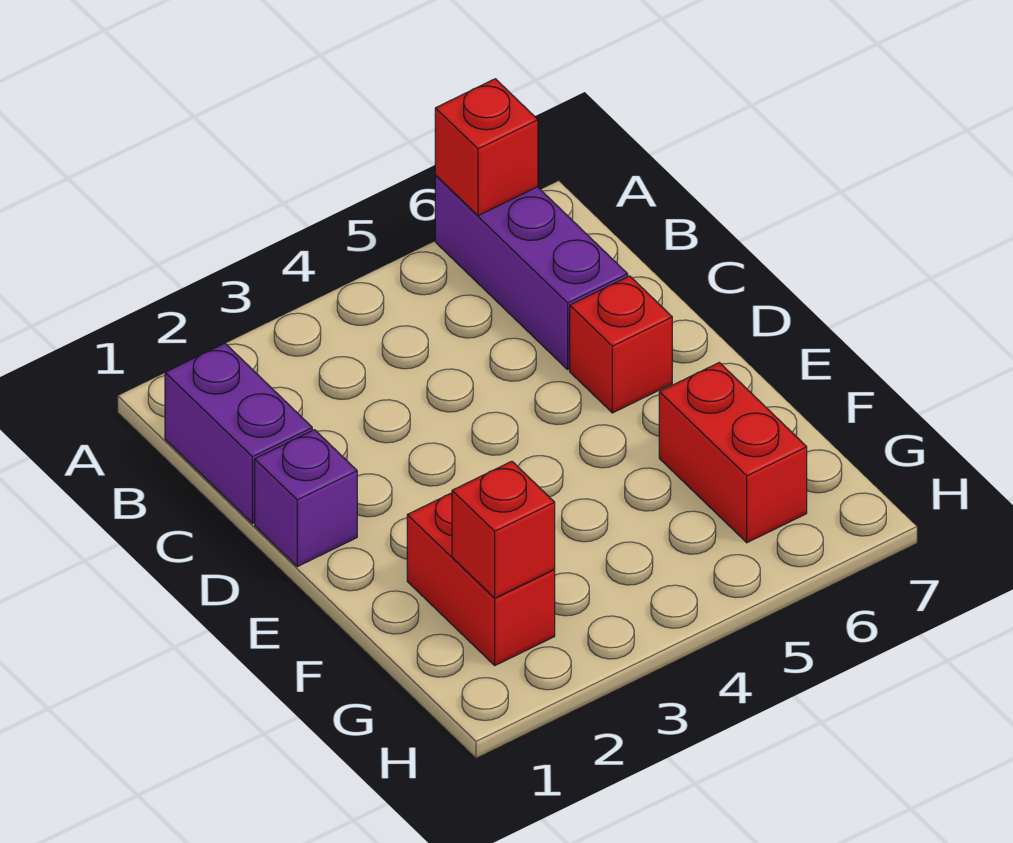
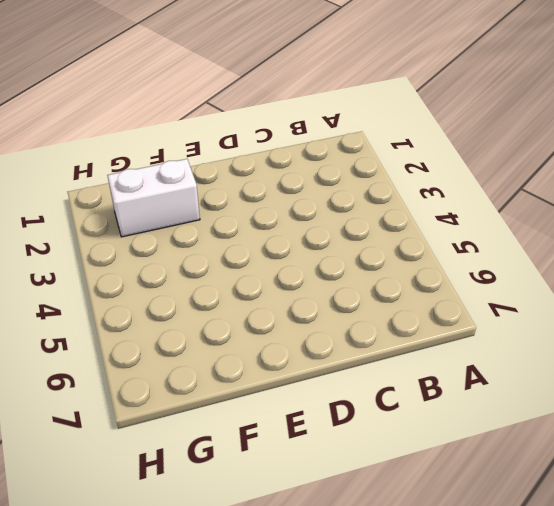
white 1x2 brick [107,159,200,237] -> red 1x2 brick [407,493,555,665]
none -> purple 1x3 brick [435,176,628,369]
none -> purple 1x2 brick [165,343,312,523]

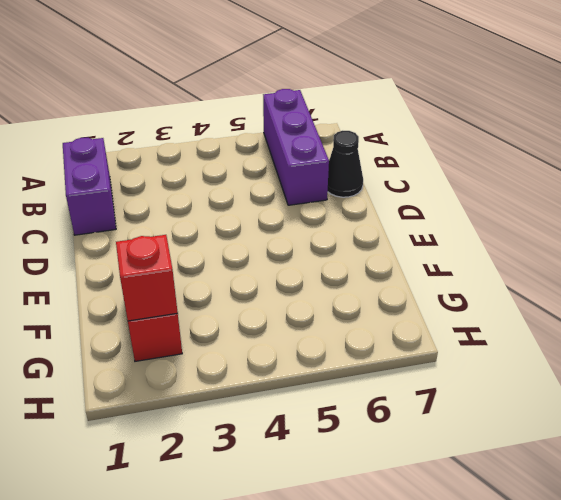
black 1x1 cone [328,131,363,197] -> none
none -> purple 1x1 brick [255,430,357,567]
none -> red 1x1 brick [570,276,672,413]

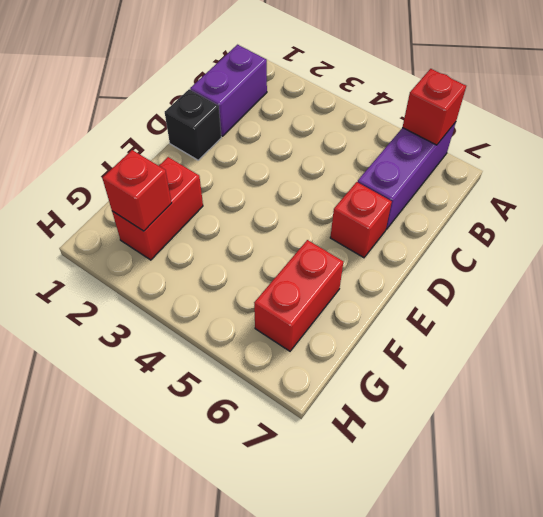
black 1x1 brick [165,89,221,160] -> purple 1x1 brick [255,430,357,567]

